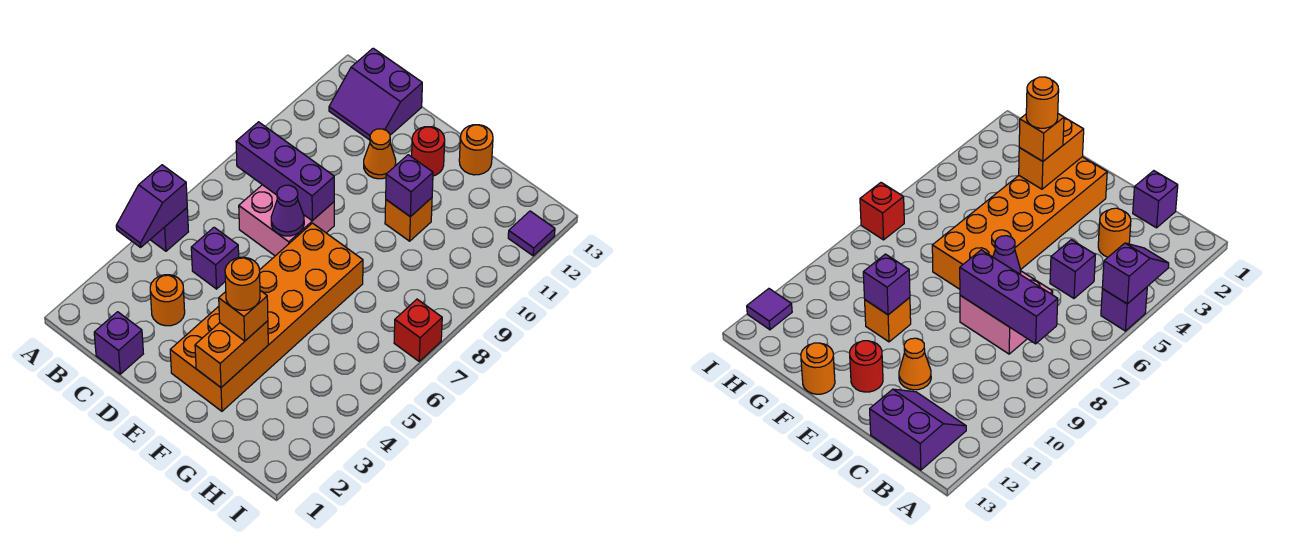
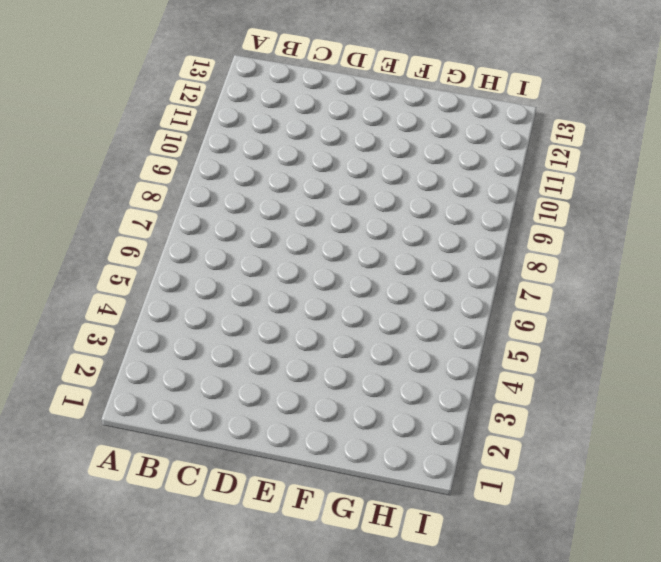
none -> purple 1x1 brick [150,208,188,251]
none -> purple 2x2 slope [329,48,422,140]
none -> purple 1x1 brick [94,312,143,374]

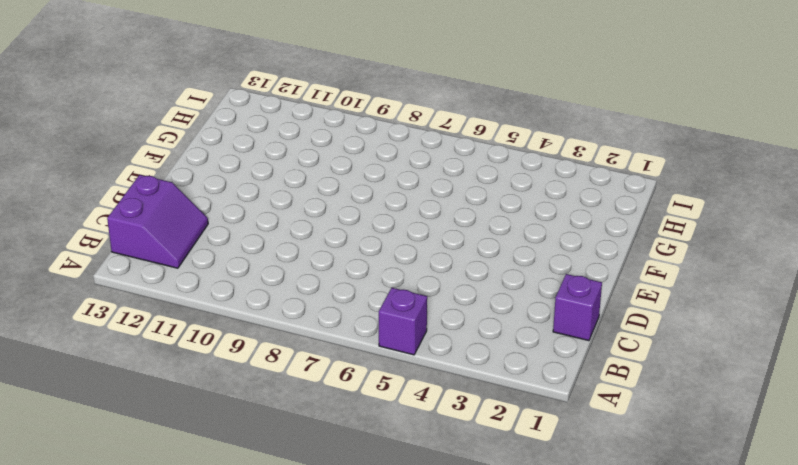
none -> orange 1x1 round brick [150,275,185,326]
none -> purple 1x1 brick [191,227,239,289]
none -> pink 2x2 brick [239,185,334,256]

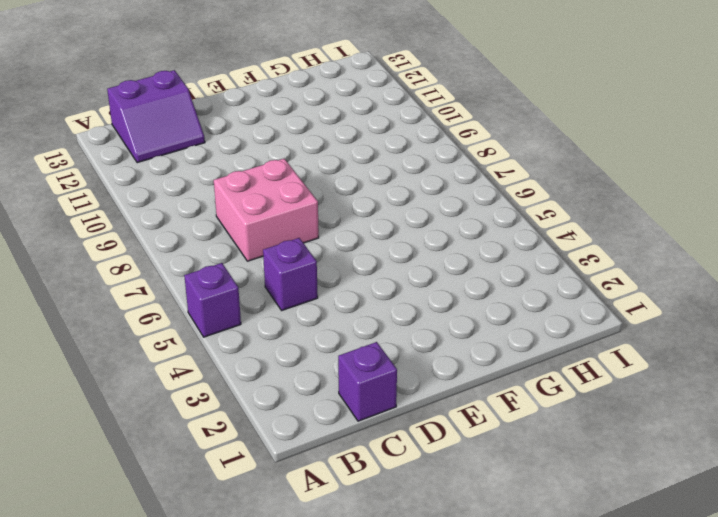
none -> orange 1x1 round brick [150,275,185,326]
none -> orange 1x1 cone [364,129,396,179]
none -> orange 2x6 brick [170,223,363,411]

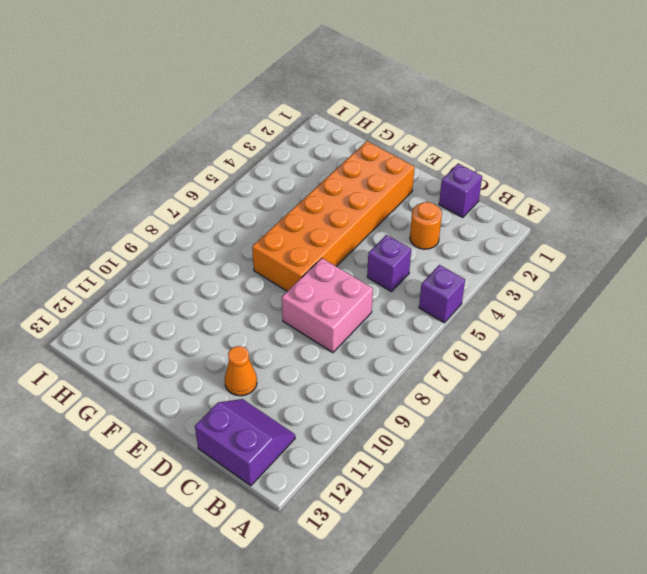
none -> red 1x1 round brick [412,127,445,176]
none -> orange 1x1 brick [385,198,432,241]
none -> orange 1x1 round brick [459,125,493,175]

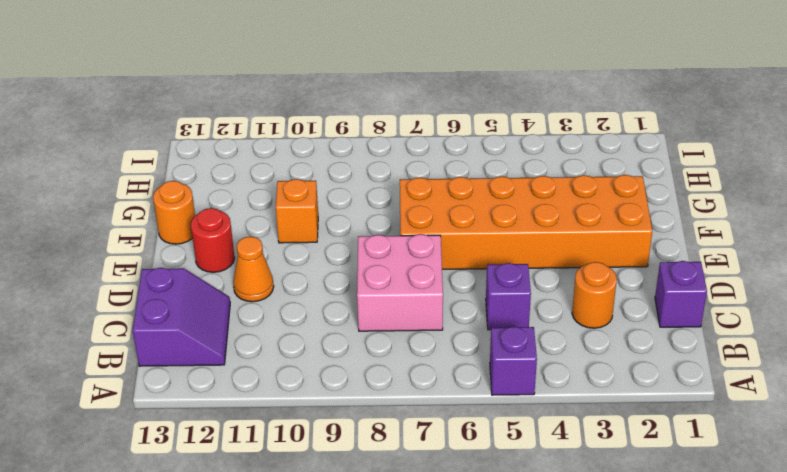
none -> red 1x1 brick [394,299,442,361]
none -> purple 1x1 tile [508,211,555,256]
none -> purple 1x2 slope [116,165,187,247]

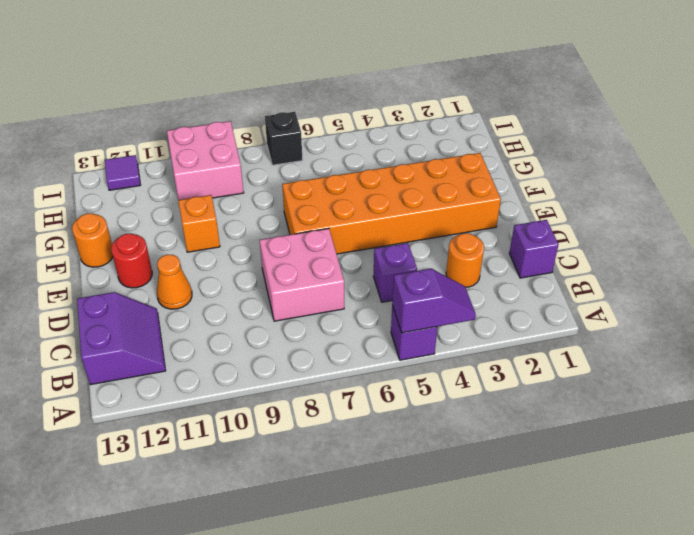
pink 2x2 brick [167,121,244,200] -> none
black 1x1 brick [265,112,302,165] -> red 1x1 brick [394,299,442,361]
none -> purple 1x3 brick [236,122,334,221]
none -> purple 1x1 cone [271,185,304,236]
none -> orange 1x2 brick [195,321,268,387]

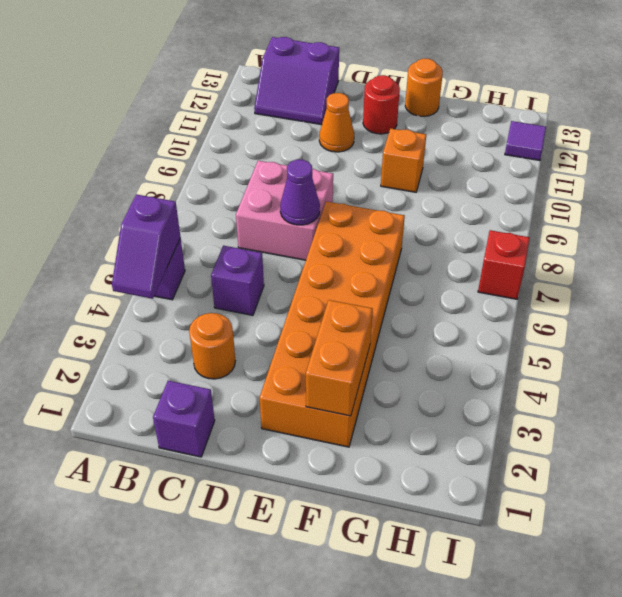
none -> purple 1x3 brick [236,122,334,221]
none -> purple 1x1 brick [386,155,433,217]
none -> orange 1x1 brick [219,291,268,341]

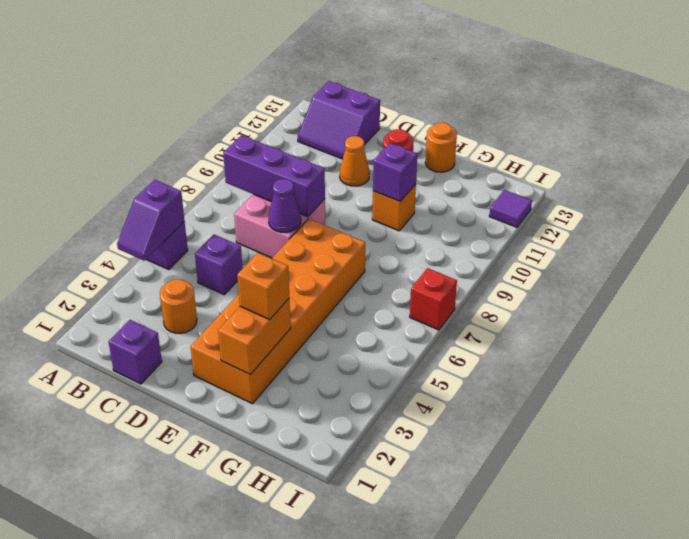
none -> orange 1x1 round brick [225,257,260,310]

